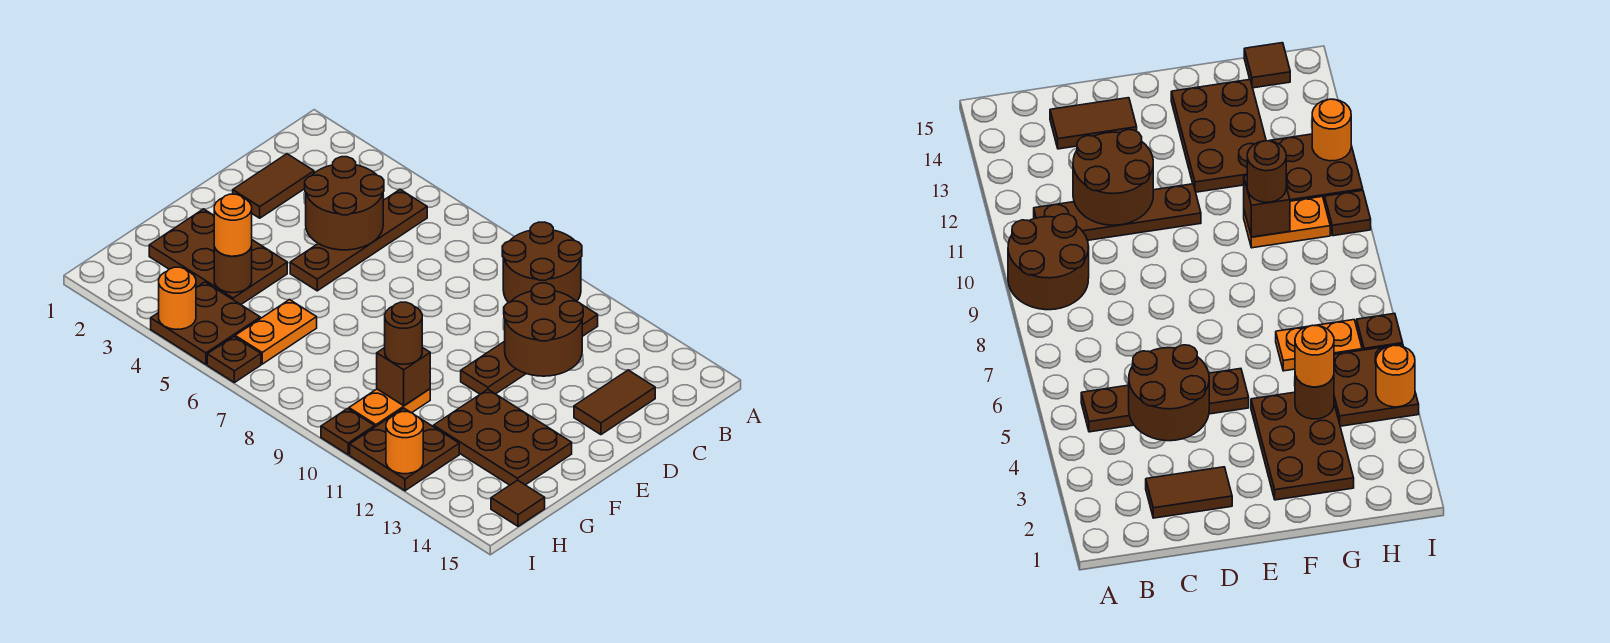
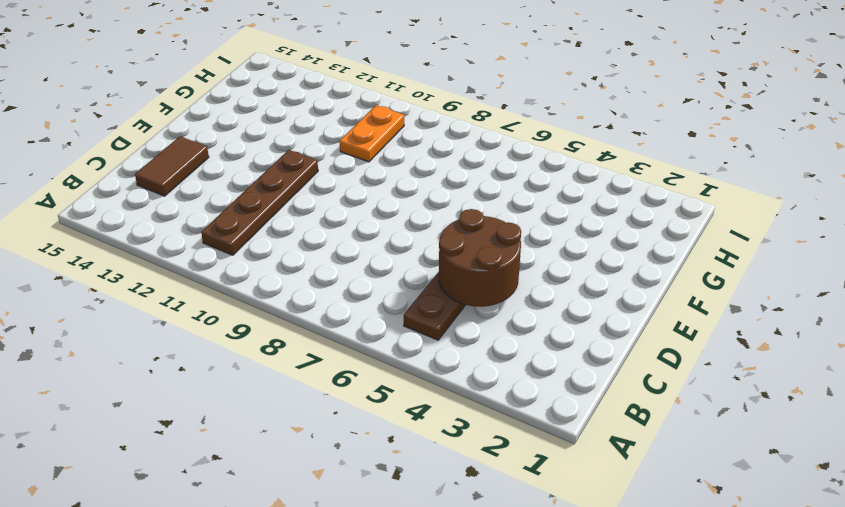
none -> brown 2x2 round brick [503,222,582,303]
none -> brown 1x2 tile [233,154,314,218]
none -> brown 2x3 plate [149,209,287,305]

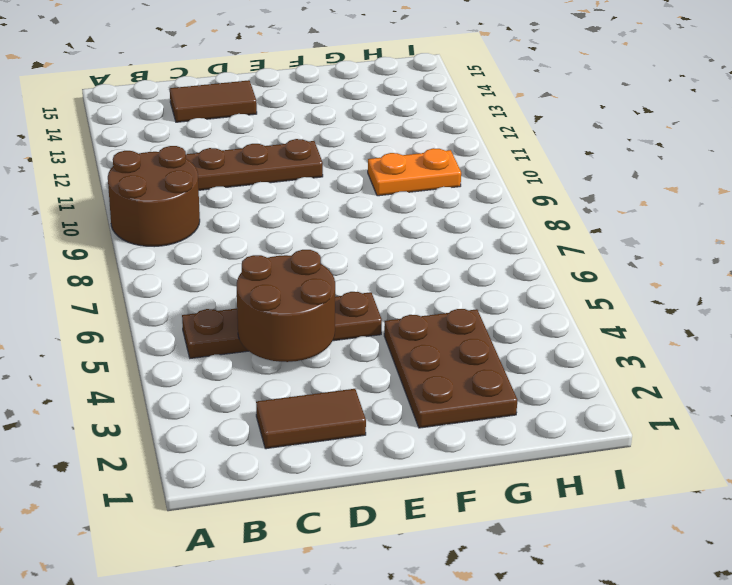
none -> brown 2x3 plate [434,389,572,485]
none -> orange 1x2 plate [235,300,317,364]
none -> brown 2x2 plate [151,282,260,364]

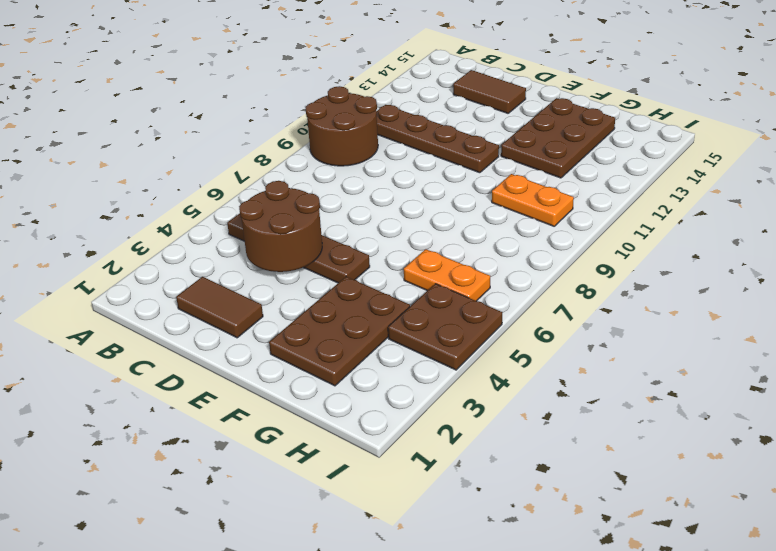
none -> brown 2x2 plate [350,408,459,491]
none -> brown 1x1 tile [491,480,545,526]
none -> brown 1x1 plate [207,337,261,383]

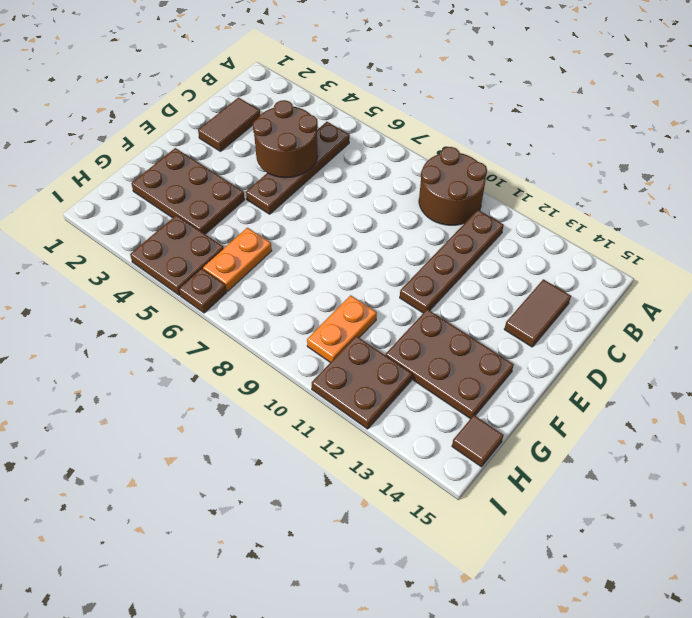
none -> brown 1x1 plate [321,409,375,455]
none -> brown 2x2 round brick [504,283,583,376]
none -> brown 1x1 round brick [214,246,252,293]

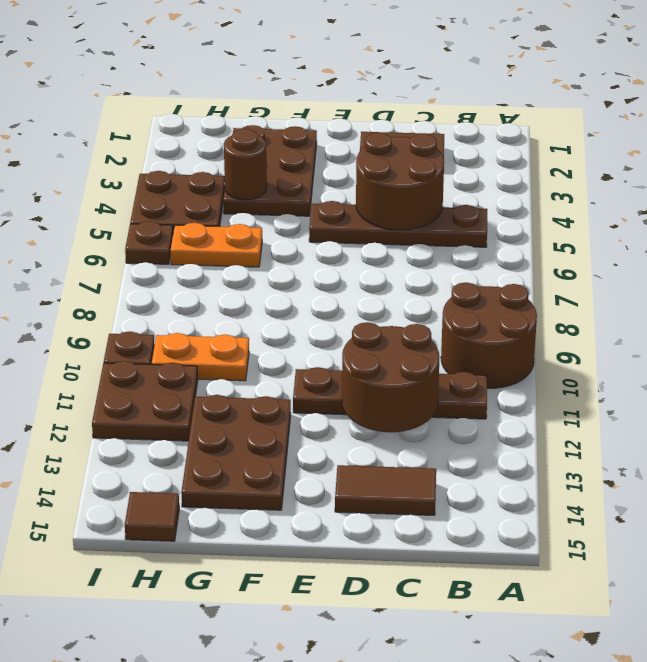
none -> brown 1x1 brick [377,347,430,406]
none -> orange 1x1 round brick [159,267,196,329]
none -> orange 1x1 round brick [386,412,423,474]

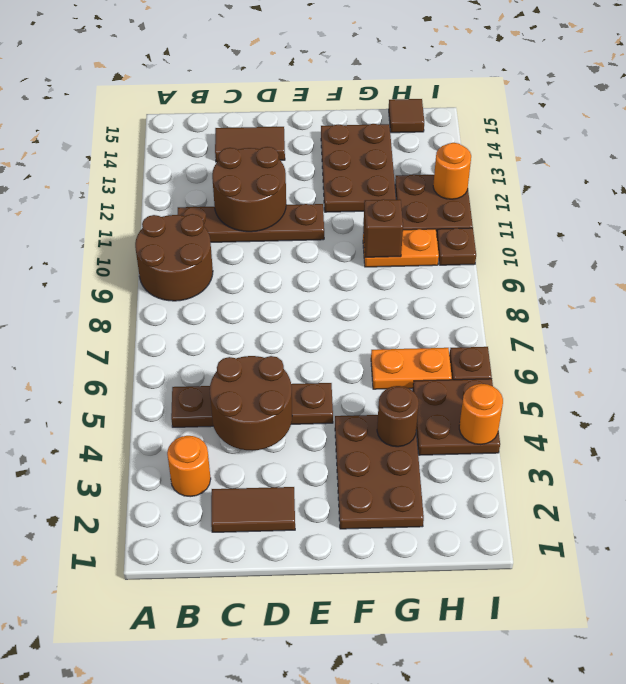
orange 1x1 round brick [167,436,211,497] -> orange 1x1 round brick moved to [214,194,252,256]
none -> brown 1x1 round brick [385,302,422,364]

